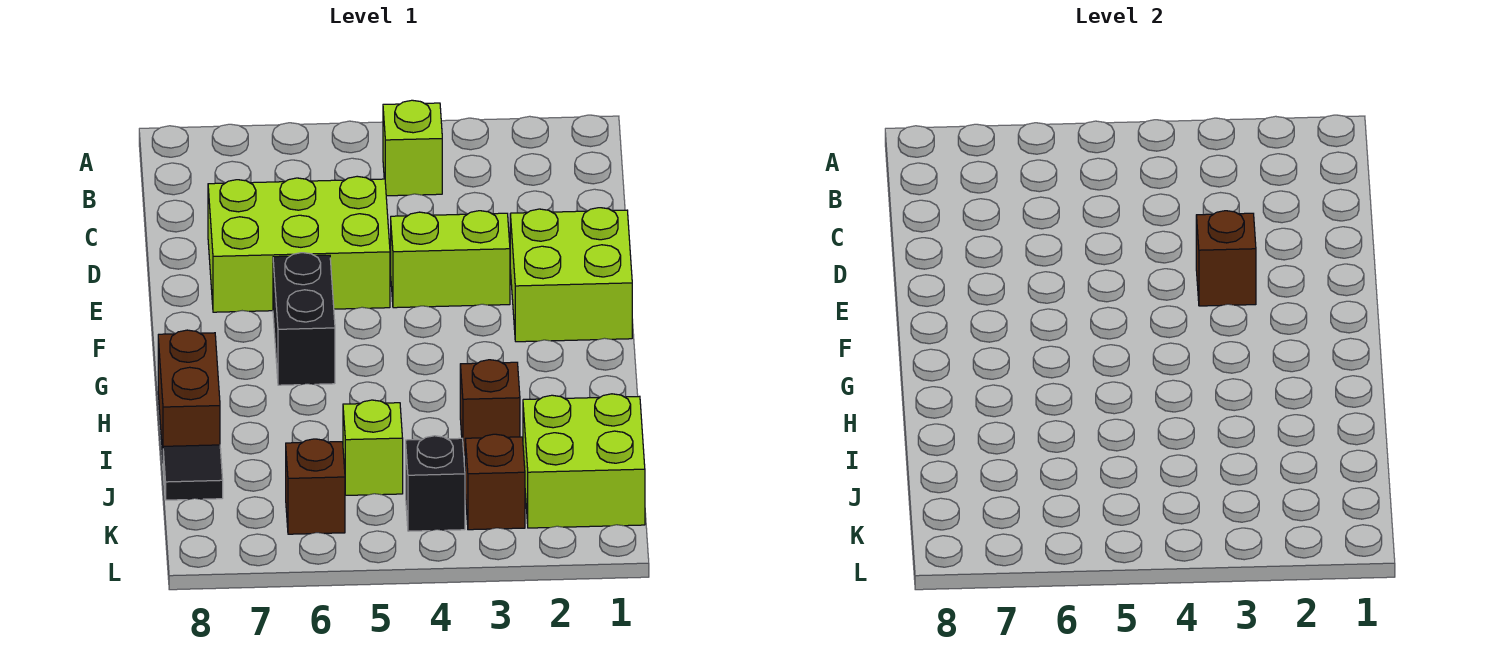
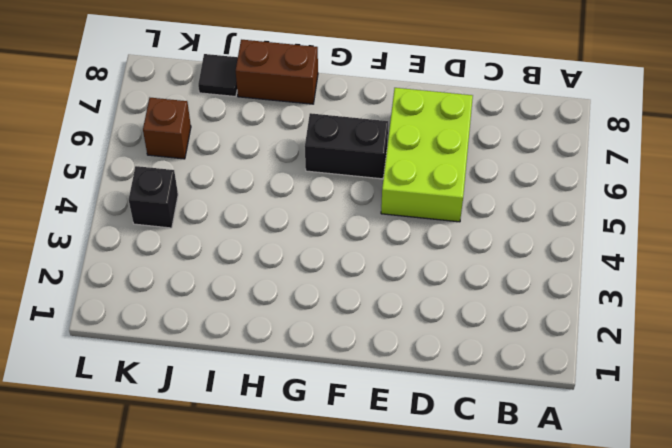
none -> lime 1x1 brick [383,100,442,196]
none -> lime 2x2 brick [510,208,632,342]
none -> lime 1x2 brick [391,211,510,308]

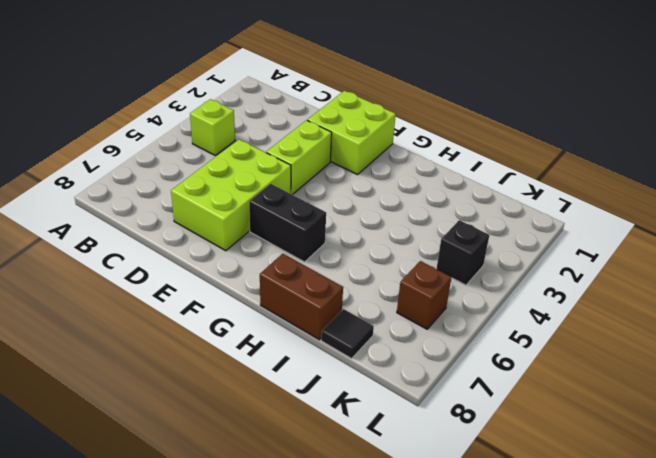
none -> brown 1x1 brick [460,360,520,455]
none -> lime 2x2 brick [523,394,645,528]
none -> lime 1x1 brick [343,400,403,495]

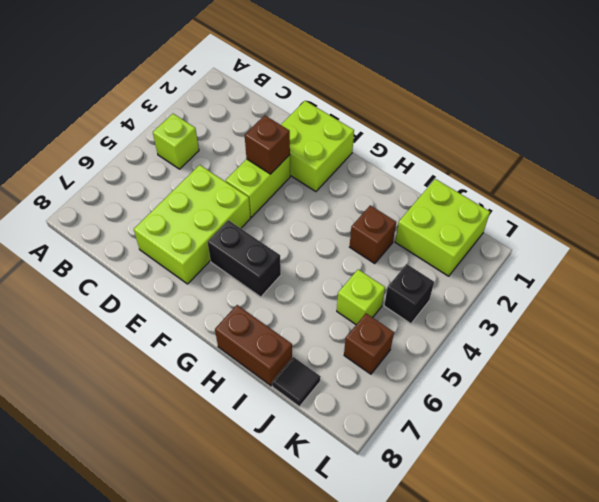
none -> brown 1x1 brick [465,434,525,530]

